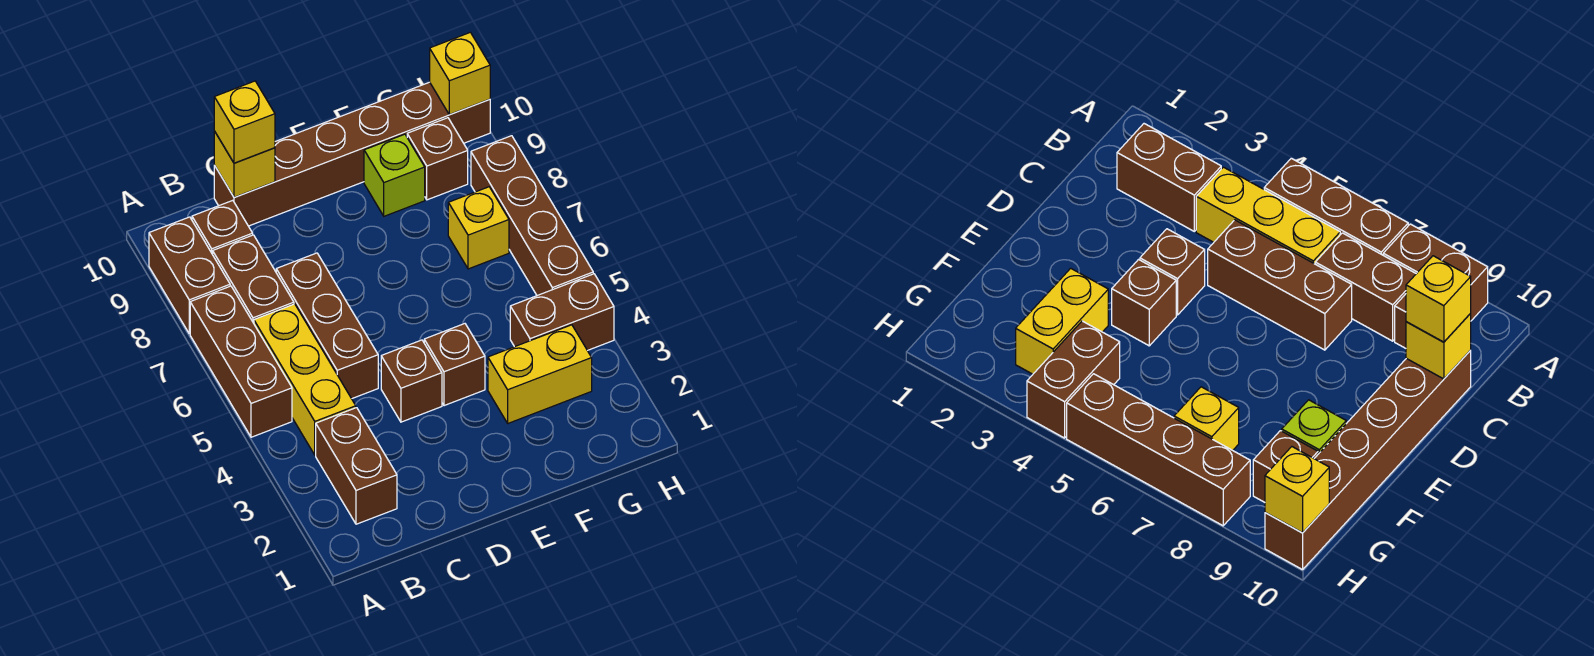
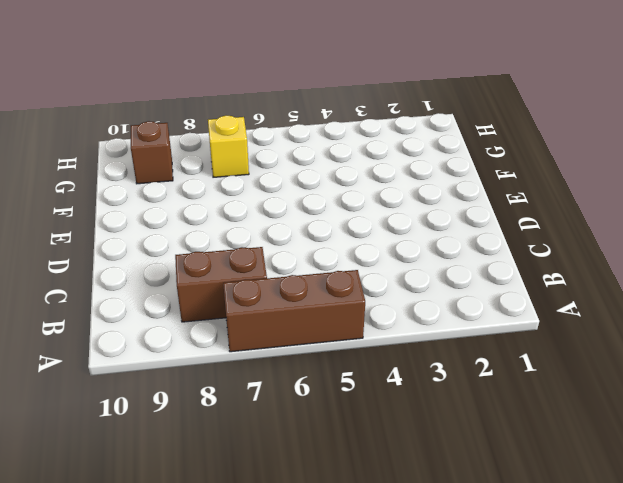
none -> brown 1x2 brick [149,217,230,334]
none -> brown 1x2 brick [316,408,397,524]
none -> yellow 1x3 brick [254,304,356,455]

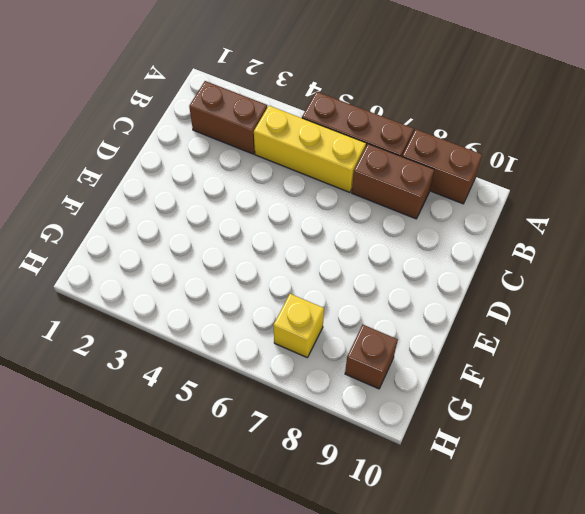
none -> brown 1x1 brick [192,200,253,254]
none -> brown 1x3 brick [276,253,378,399]
none -> brown 1x6 brick [214,82,490,226]

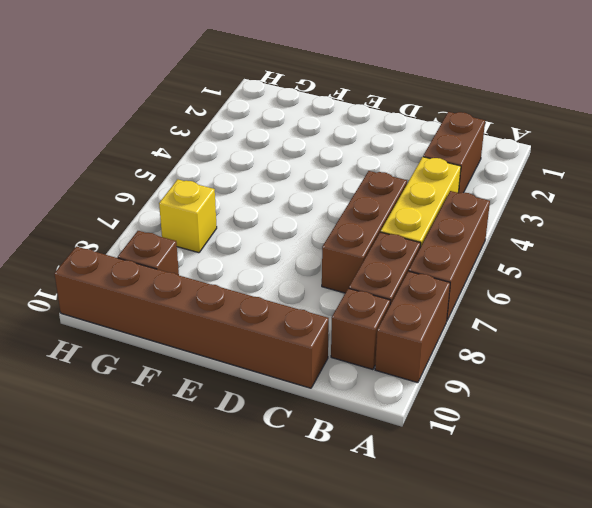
none -> brown 1x1 brick [381,340,442,422]
none -> brown 1x1 brick [424,324,485,406]
none -> yellow 1x2 brick [488,325,592,423]

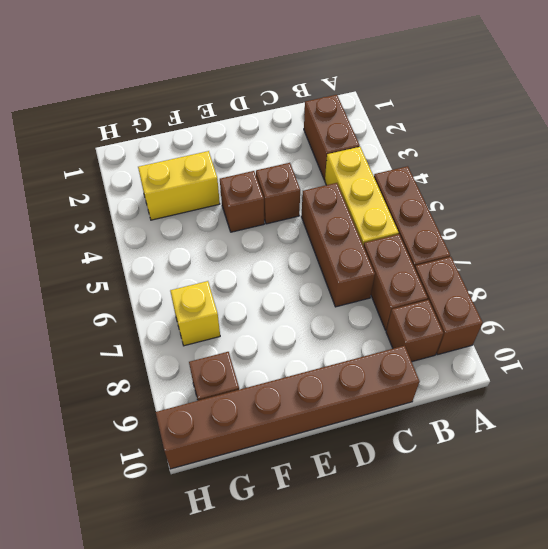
none -> lime 1x1 brick [364,134,425,216]
none -> brown 1x2 brick [510,274,614,351]
none -> brown 1x4 brick [471,136,593,295]

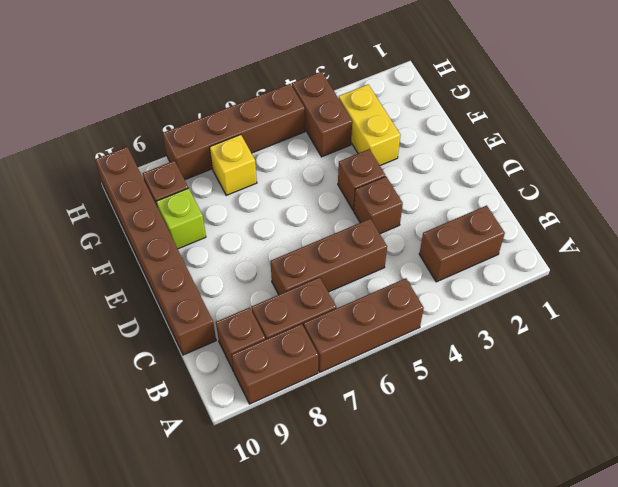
none -> yellow 1x3 brick [254,304,356,455]
none -> yellow 1x1 brick [214,131,275,197]
none -> yellow 1x1 brick [430,32,490,115]

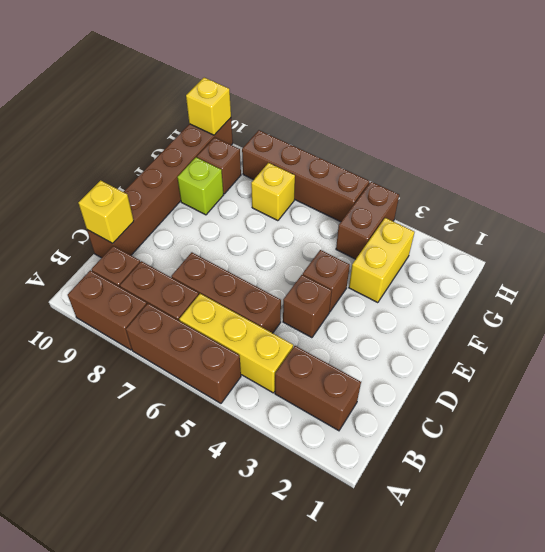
none -> yellow 1x1 brick [214,81,275,163]

